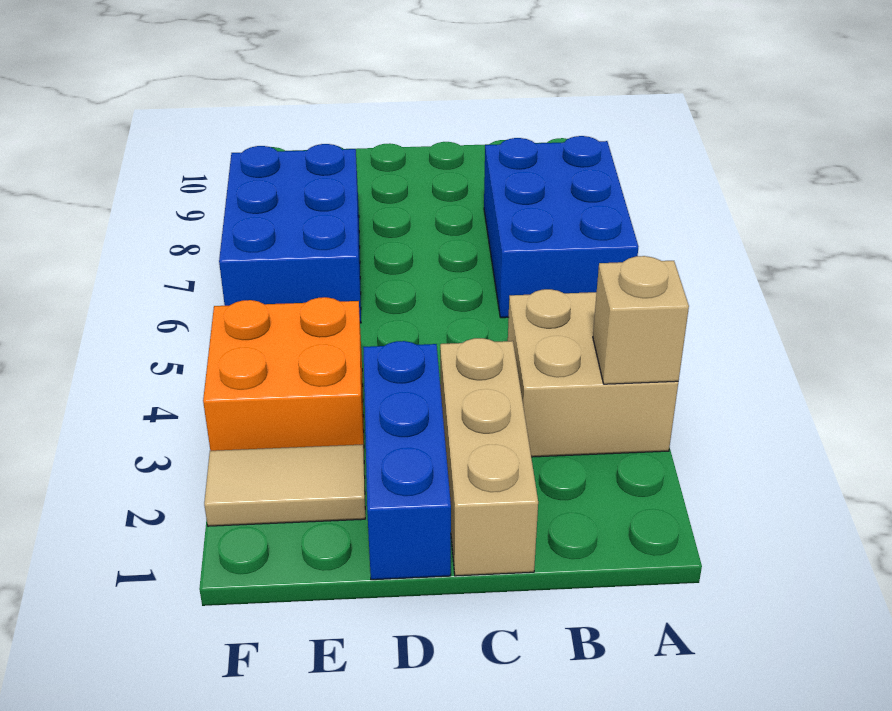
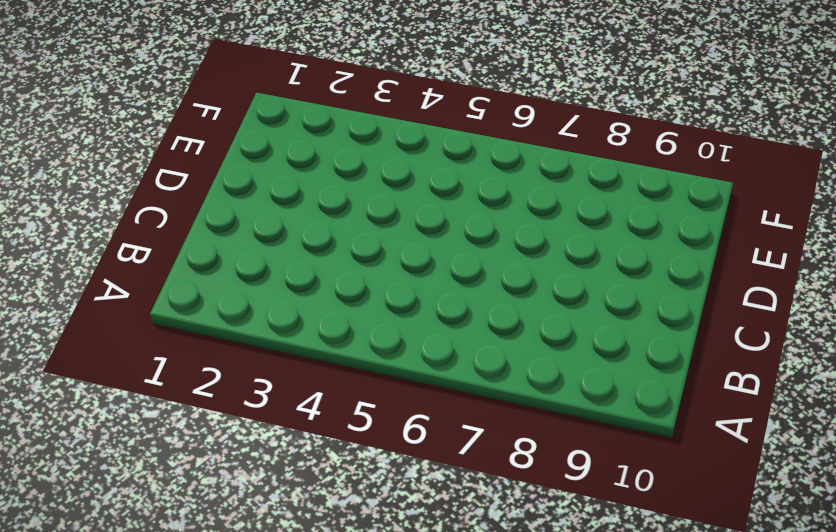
none -> tan 2x2 brick [508,289,678,457]
none -> blue 2x3 brick [484,136,638,318]

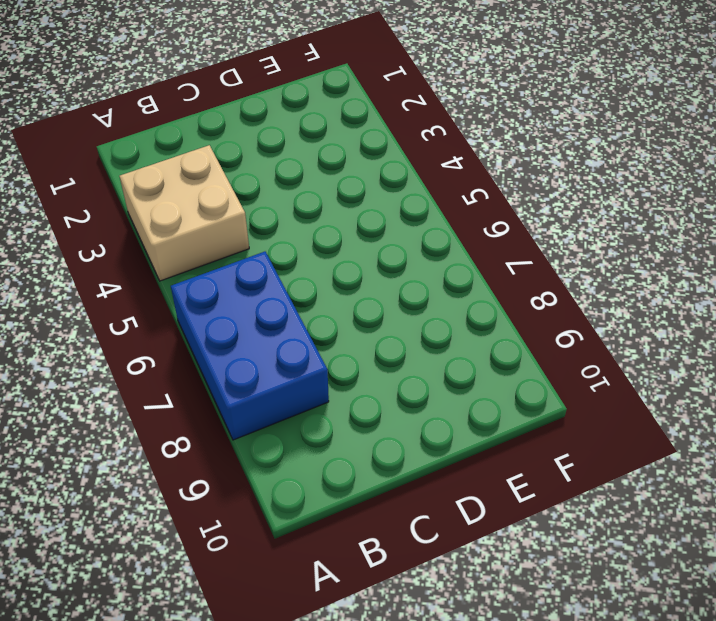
none -> tan 1x3 brick [440,338,538,576]
none -> blue 1x3 brick [363,341,451,580]

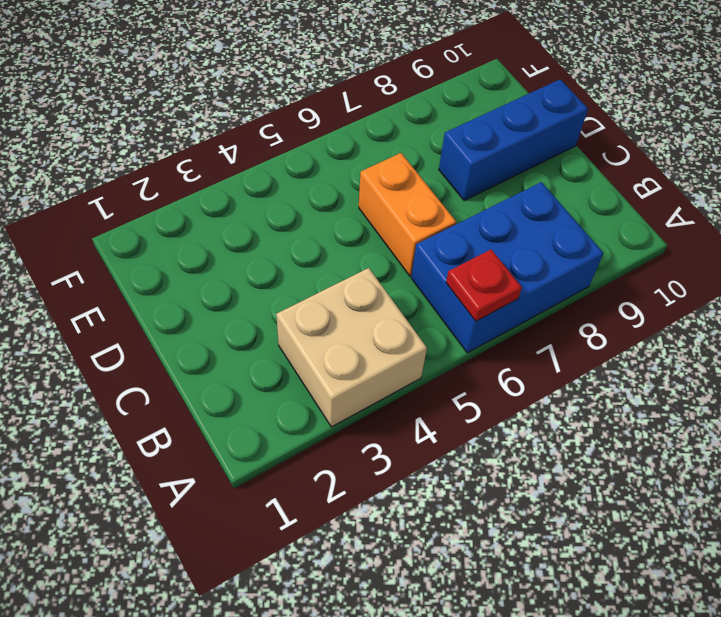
red 1x1 plate [446,250,522,321] -> none
orange 1x2 brick [359,153,456,276] -> none
blue 1x3 brick [439,79,588,200] -> blue 1x3 brick moved to [363,341,451,580]
none -> tan 1x3 brick [440,338,538,576]
none -> tan 1x2 tile [204,444,365,526]

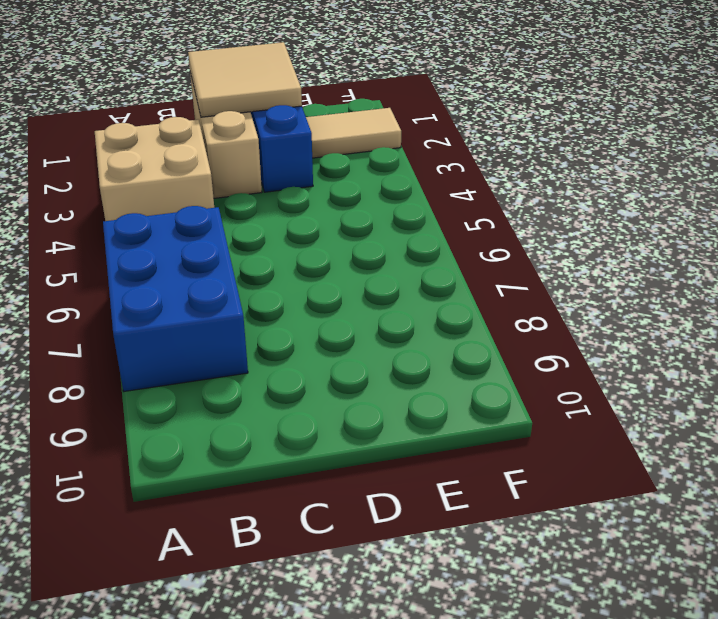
tan 2x2 tile [188,42,302,117] -> none
none -> orange 2x2 brick [203,297,364,451]
none -> blue 2x3 brick [219,144,361,323]

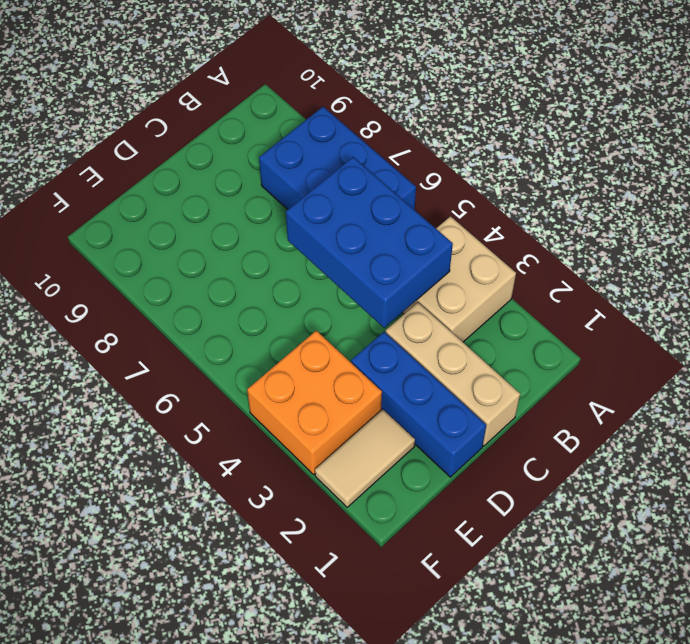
blue 2x3 brick [286,157,453,328] -> blue 2x3 brick moved to [219,144,361,323]
none -> tan 1x1 brick [593,256,689,384]

